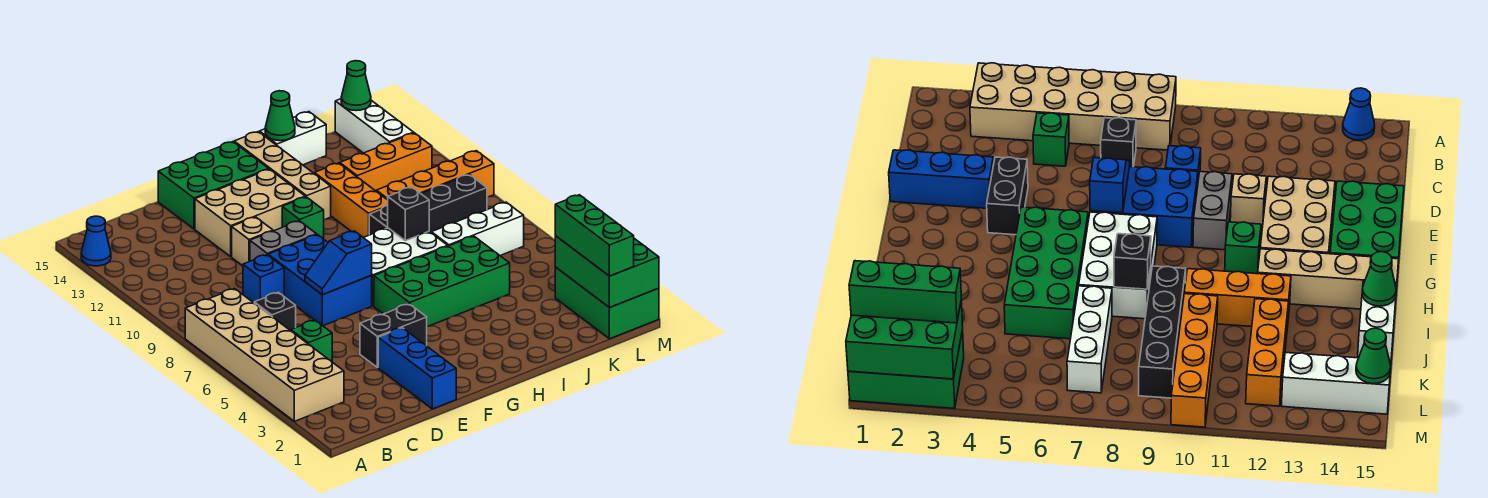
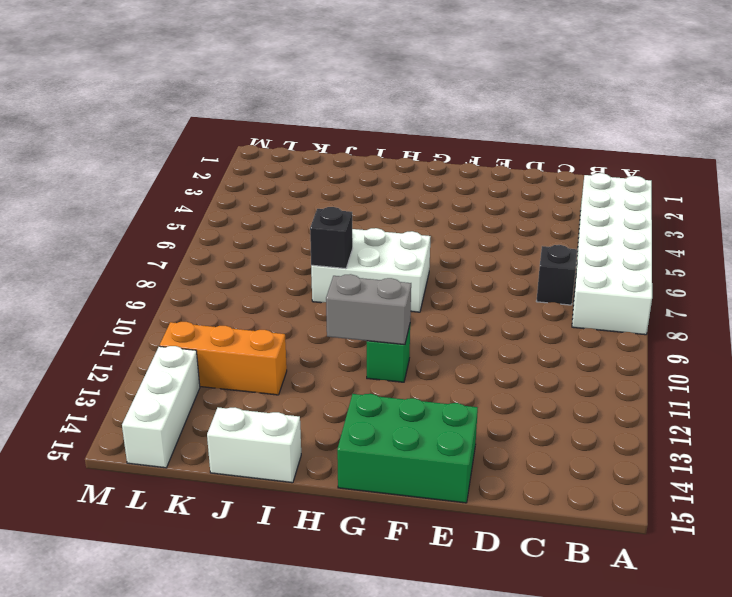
white 2x6 brick [572,173,652,335] -> tan 2x6 brick [185,289,344,421]
grey 1x2 brick [326,274,411,345] -> grey 1x2 brick moved to [250,221,317,261]
none -> blue 1x1 cone [81,216,111,266]
none -> green 1x1 brick [291,320,332,362]
none -> blue 1x1 brick [243,255,284,303]
none -> blue 1x3 brick [378,328,456,409]

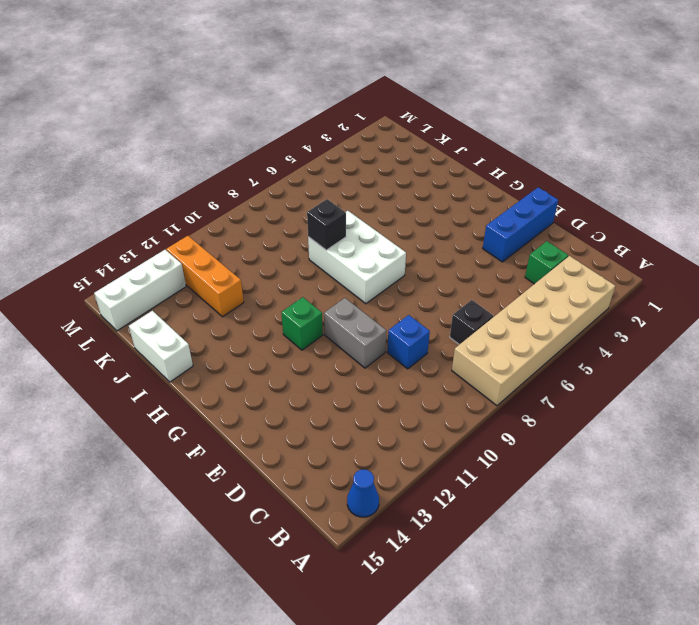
green 1x1 brick [525,241,568,284] -> green 1x1 brick moved to [291,320,332,362]
none -> black 1x2 brick [360,304,427,367]
none -> blue 2x3 brick [268,235,372,326]
none -> tan 1x1 brick [232,217,273,266]
none -> tan 2x3 brick [195,169,305,257]

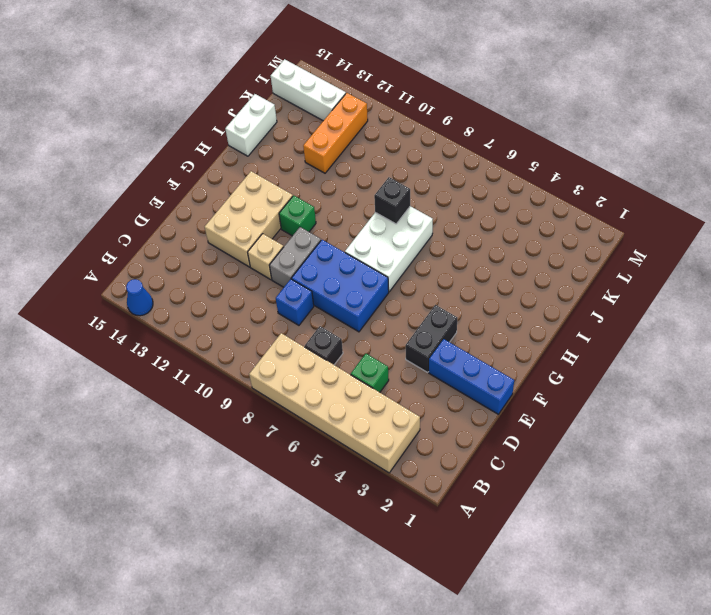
none -> green 2x3 brick [158,142,269,229]
none -> green 2x4 brick [374,236,510,326]
none -> tan 1x4 brick [234,132,331,220]
none -> black 1x4 brick [369,175,487,235]

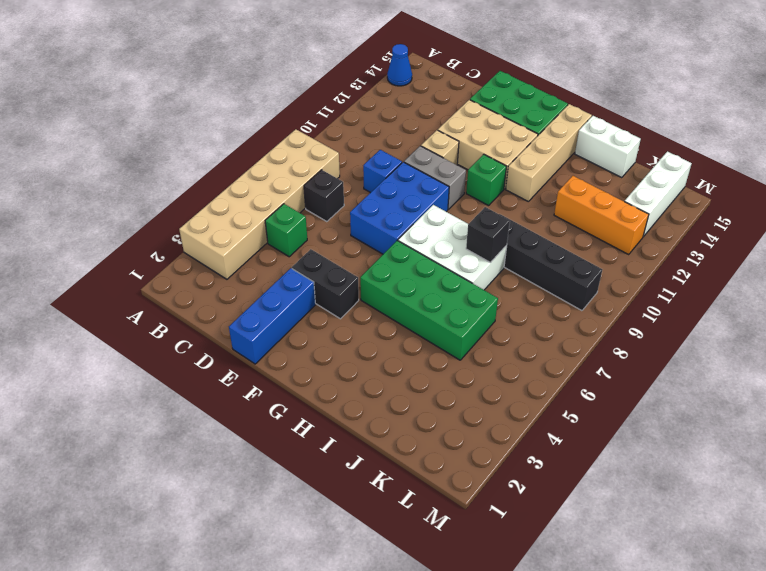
none -> orange 1x3 brick [314,163,388,238]
none -> white 1x3 brick [431,202,524,256]
none -> orange 1x4 brick [376,151,494,200]
none -> green 2x3 brick [555,267,659,339]

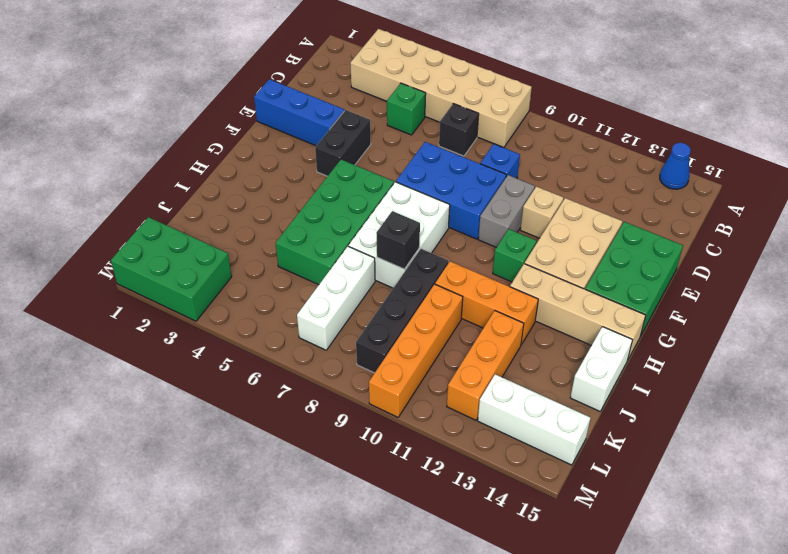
none -> blue 1x2 slope [305,231,372,295]
none -> green 1x1 cone [265,91,295,141]
none -> green 2x3 brick [555,236,659,308]
none -> green 1x1 cone [341,61,371,111]

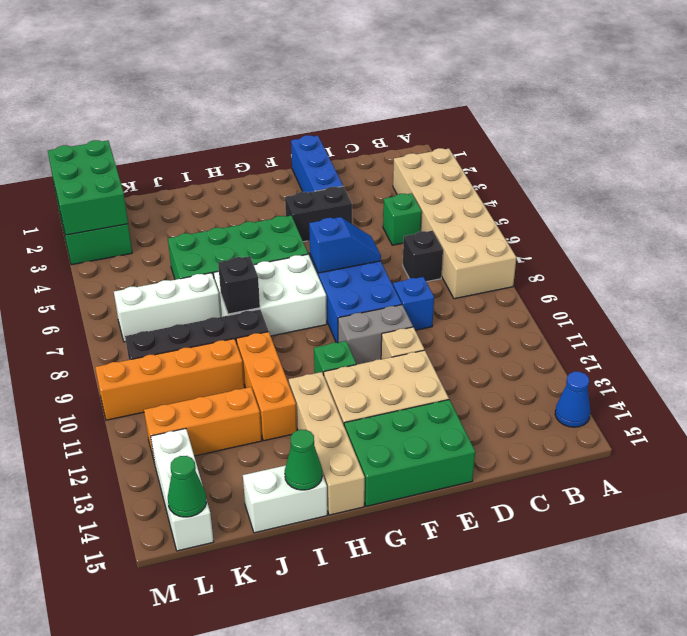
none -> green 1x3 brick [555,195,634,276]

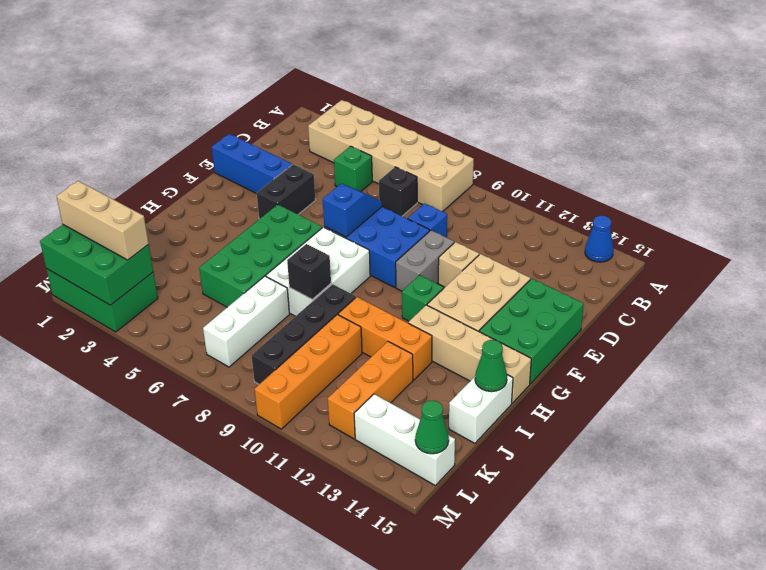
tan 1x3 brick [56,181,149,260] -> green 1x3 brick [555,195,634,276]

